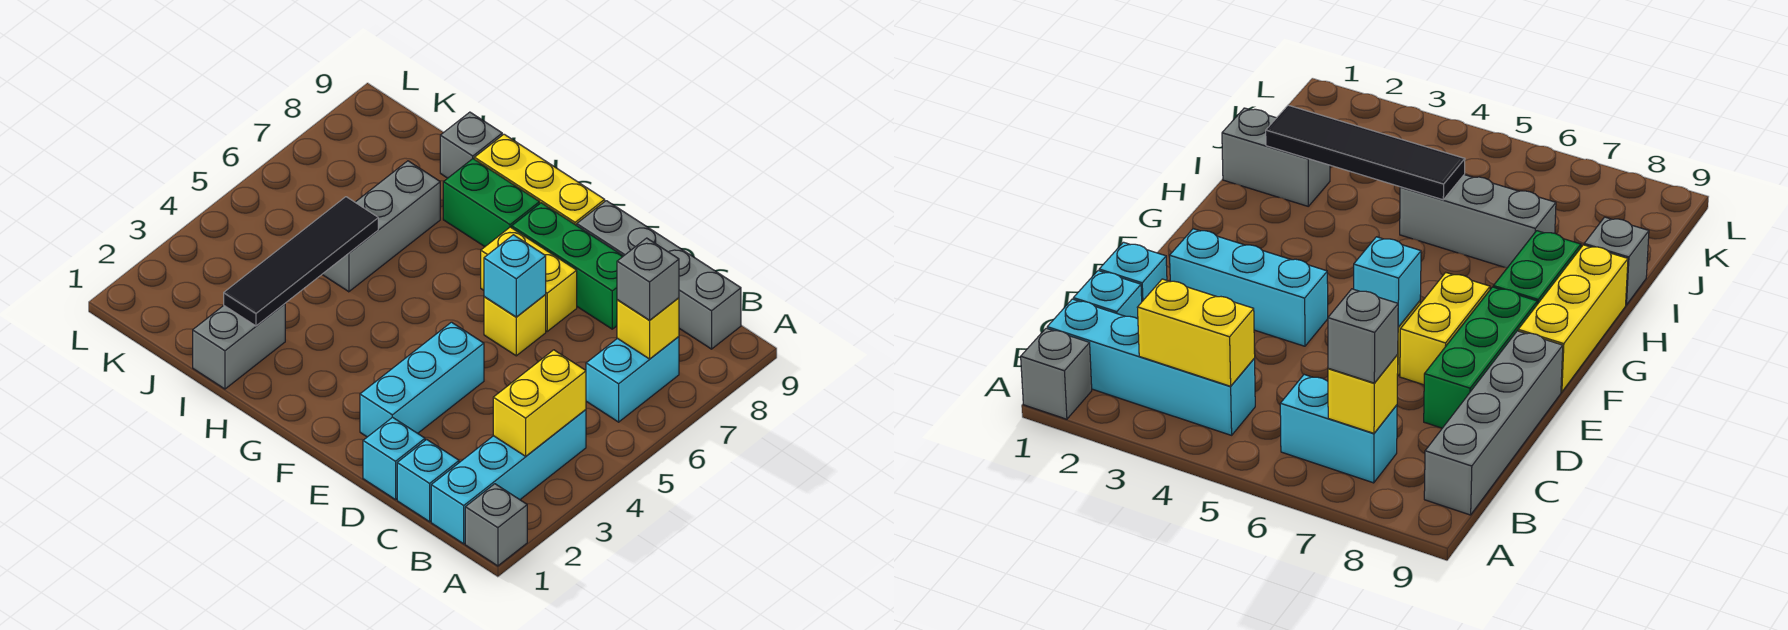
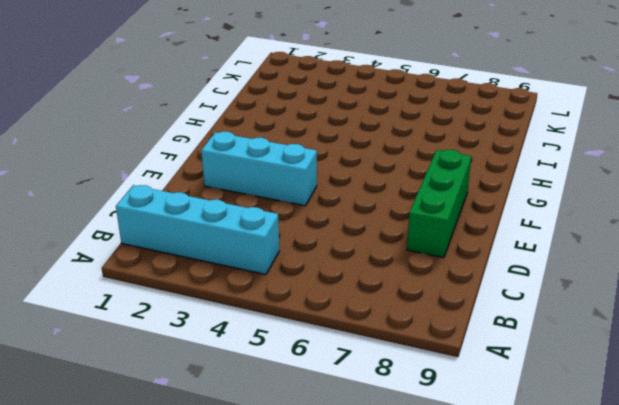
none -> grey 1x1 brick [465,484,527,566]
none -> cyan 1x2 brick [586,337,679,422]
none -> grey 1x4 brick [577,201,741,349]

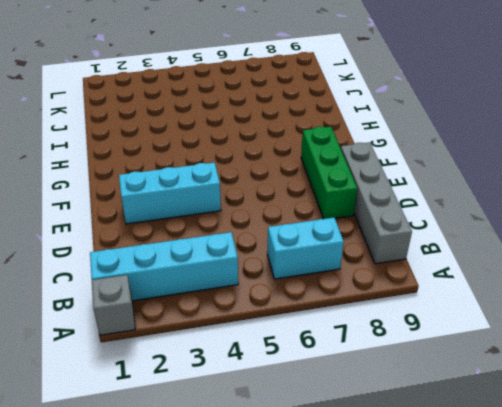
none -> cyan 1x1 brick [397,439,459,522]
none -> cyan 1x1 brick [363,417,425,500]
none -> yellow 1x1 brick [484,295,546,356]

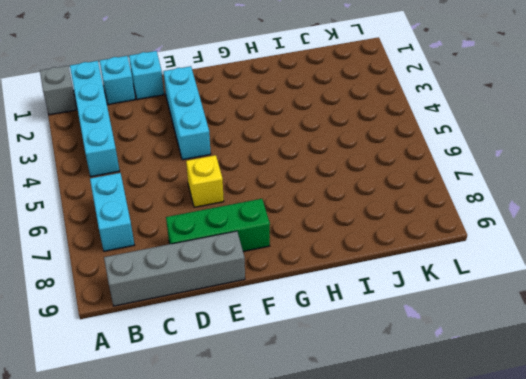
none -> yellow 1x2 brick [481,227,577,331]
none -> yellow 1x3 brick [474,134,605,225]
none -> green 1x2 brick [443,159,540,247]

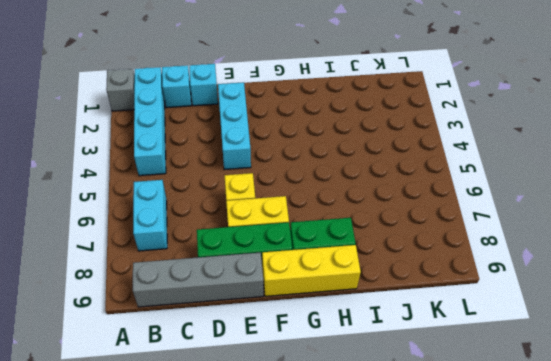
none -> grey 1x2 brick [193,304,285,389]
none -> grey 1x3 brick [322,161,440,292]
none -> grey 1x1 brick [440,112,502,178]

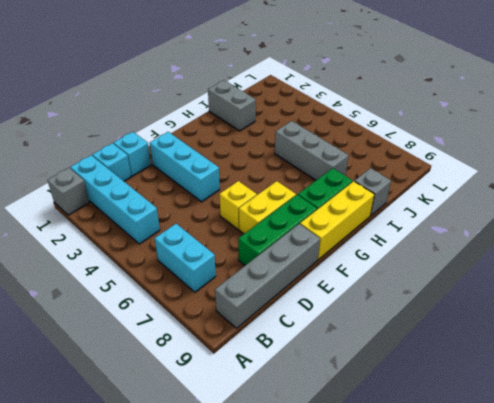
none -> yellow 1x2 brick [493,350,586,456]
none -> yellow 1x1 brick [617,298,679,359]
none -> cyan 1x1 brick [484,235,546,317]

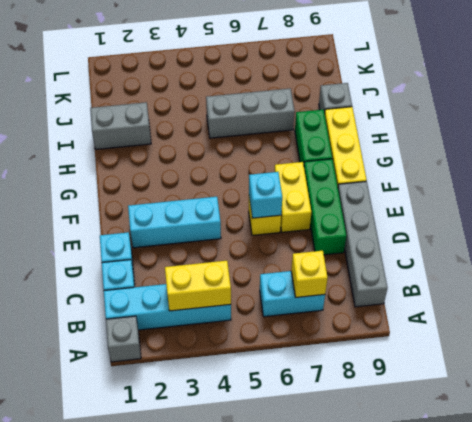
none -> black 1x4 tile [224,197,378,326]
none -> grey 1x1 brick [617,238,679,320]

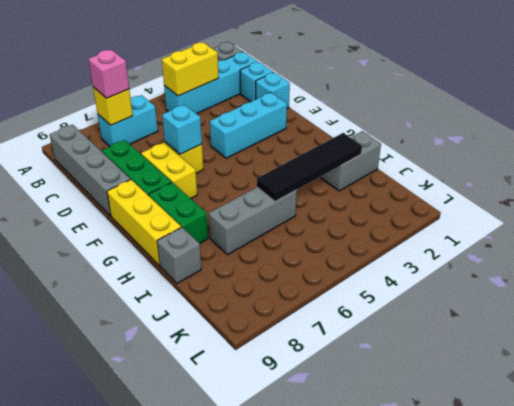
pink 1x1 brick [88,50,129,98] -> grey 1x1 brick [617,238,679,320]

